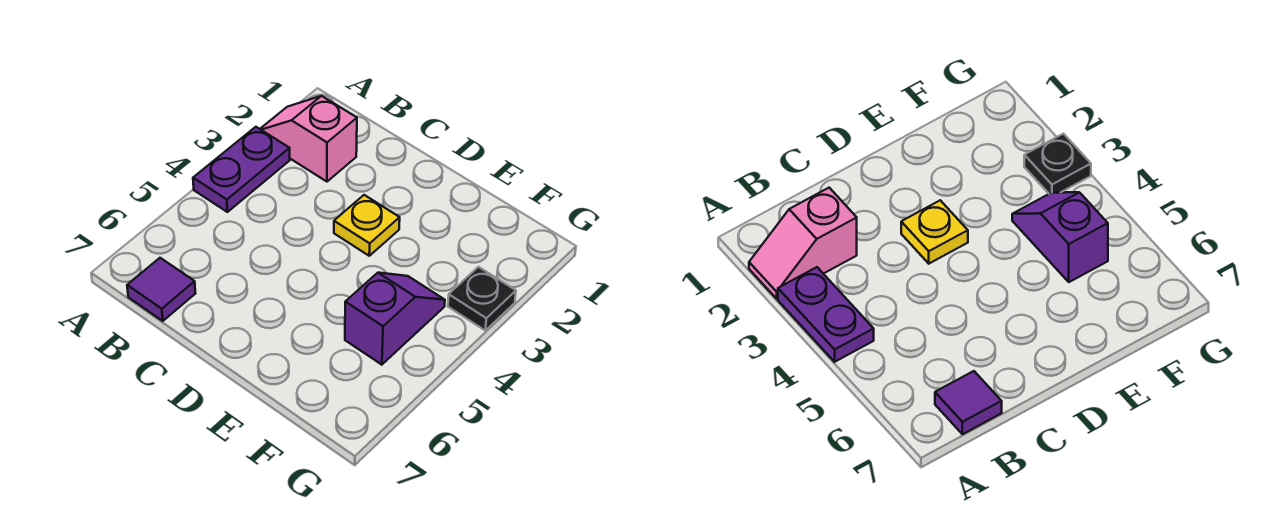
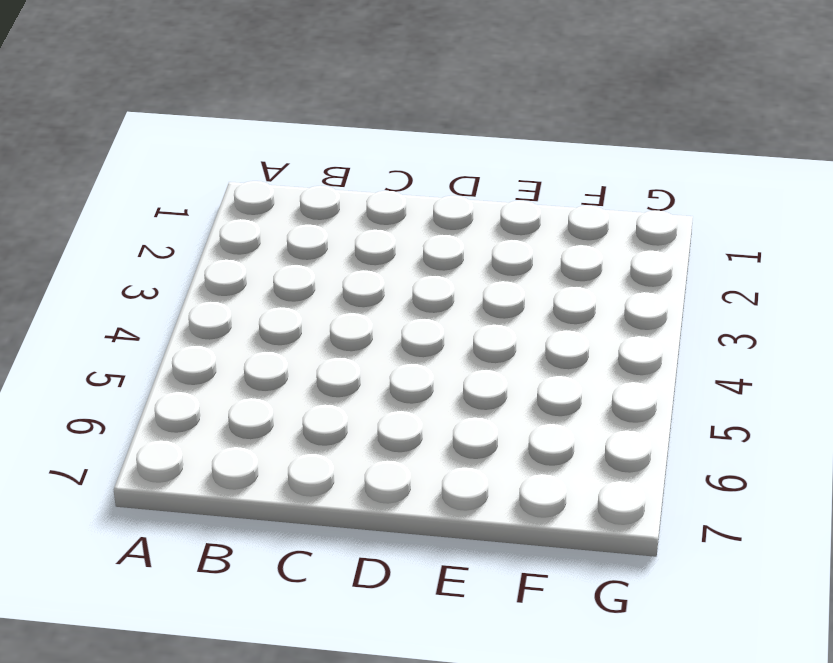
none -> pink 1x2 slope [260,96,357,182]
none -> purple 1x2 plate [193,127,290,212]

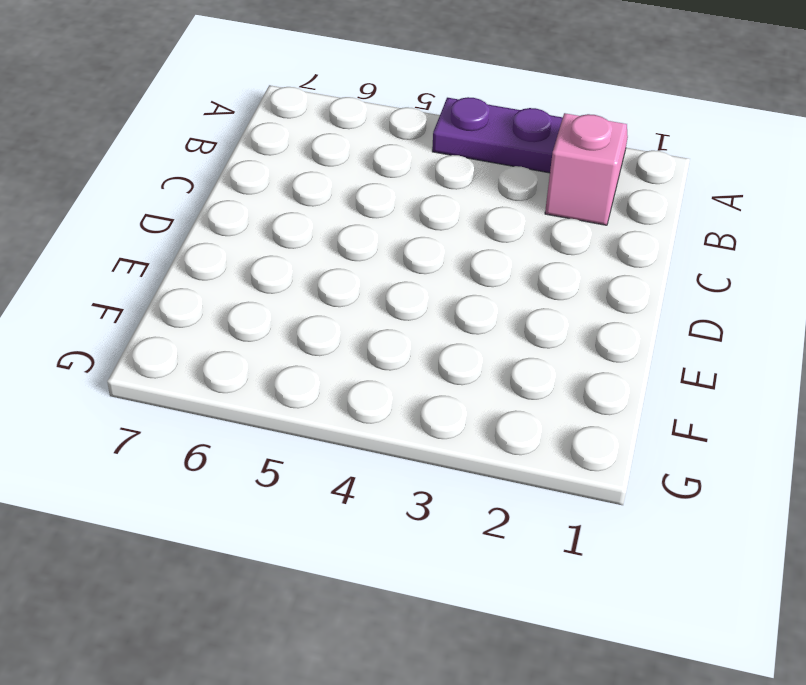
none -> purple 1x1 tile [127,258,195,321]
none -> yellow 1x1 plate [334,195,400,256]

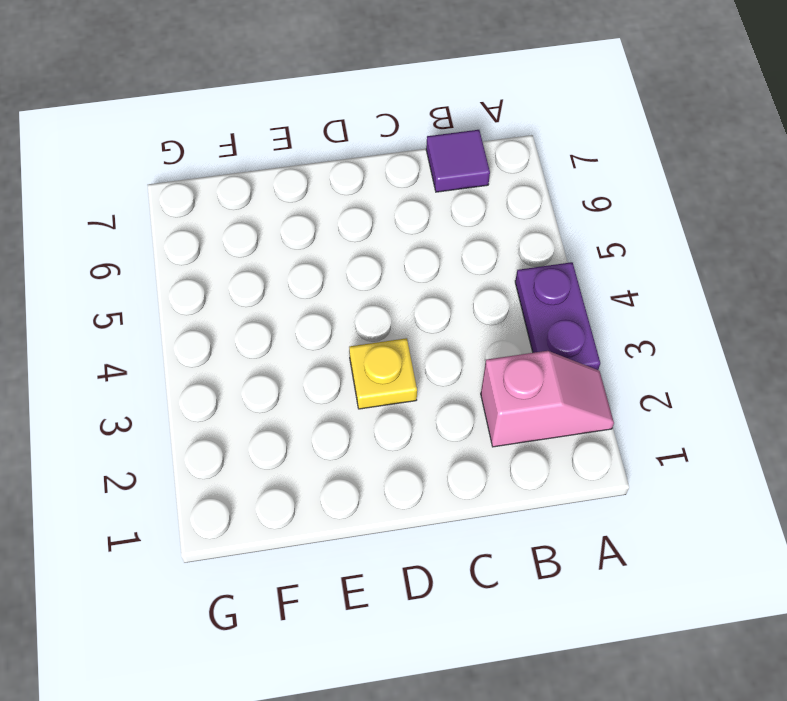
none -> purple 1x2 slope [345,273,445,365]
none -> black 1x1 plate [448,267,516,330]

